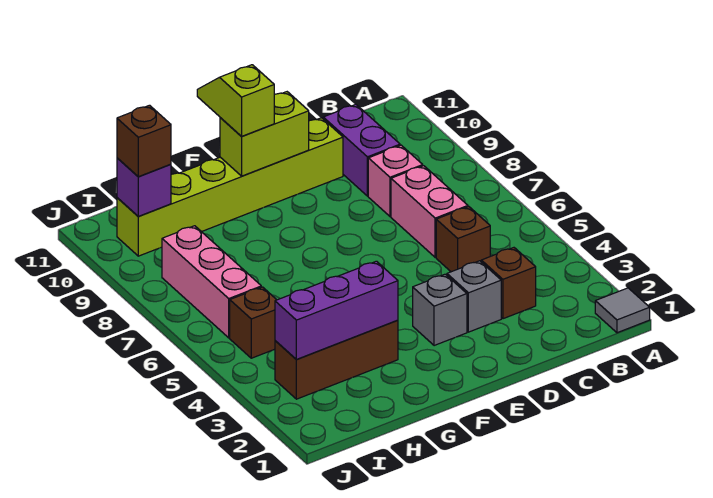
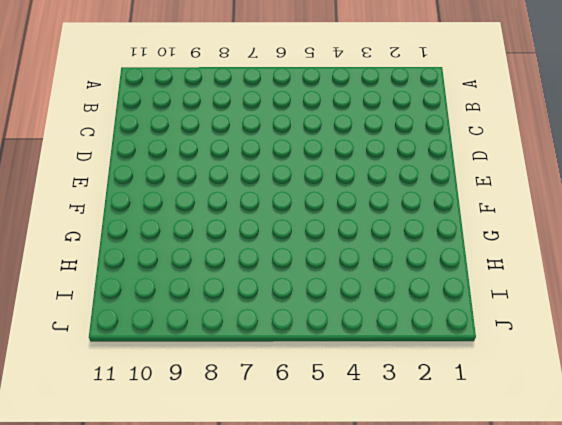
none -> grey 1x1 tile [595,288,650,333]
none -> brown 1x1 brick [481,248,536,319]
none -> brown 1x1 brick [436,207,490,272]

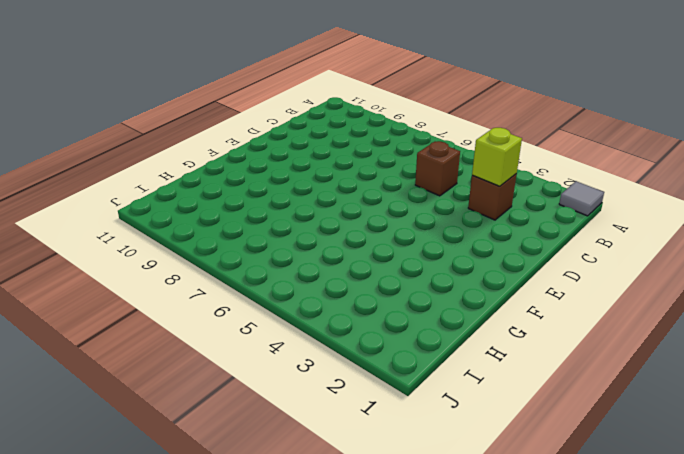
lime 1x1 brick [472,128,522,186] -> none
none -> pink 1x2 brick [391,166,468,257]
none -> pink 1x1 brick [368,145,423,216]
none -> purple 1x2 brick [323,104,400,196]

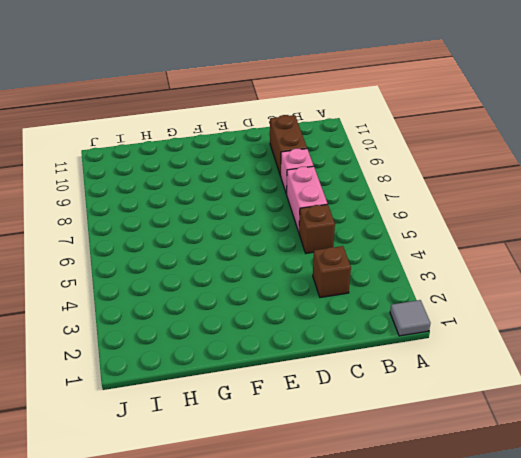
brown 1x2 brick [270,115,307,176] -> purple 1x2 brick [323,104,400,196]
none -> grey 1x1 brick [447,261,501,332]
none -> lime 1x6 brick [117,118,343,256]
none -> grey 1x1 brick [413,274,467,346]

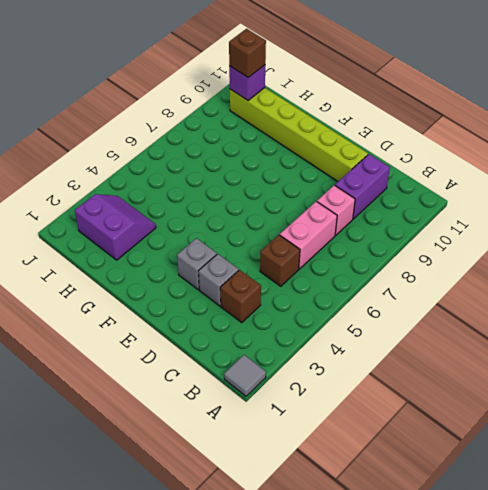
purple 2x2 slope [75,194,156,260] -> brown 1x3 brick [275,320,398,399]
none -> brown 1x1 brick [230,287,276,358]
none -> pink 1x3 brick [162,226,261,338]
none -> lime 1x2 brick [220,92,309,176]

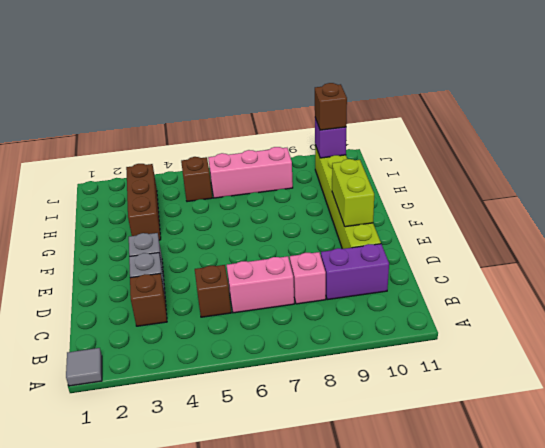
none -> purple 1x3 brick [275,261,398,360]
none -> lime 1x2 slope [197,65,274,136]

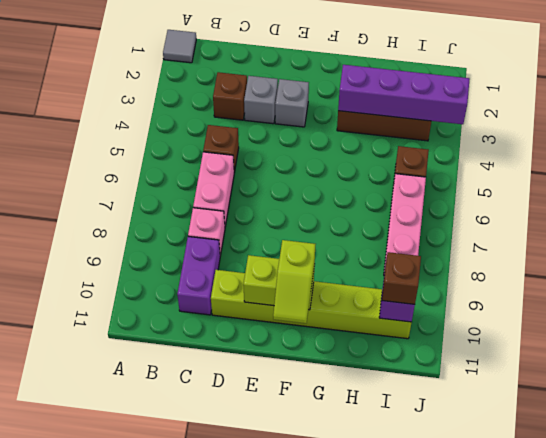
purple 1x4 brick [338,65,470,124] -> purple 1x3 brick [275,261,398,360]

